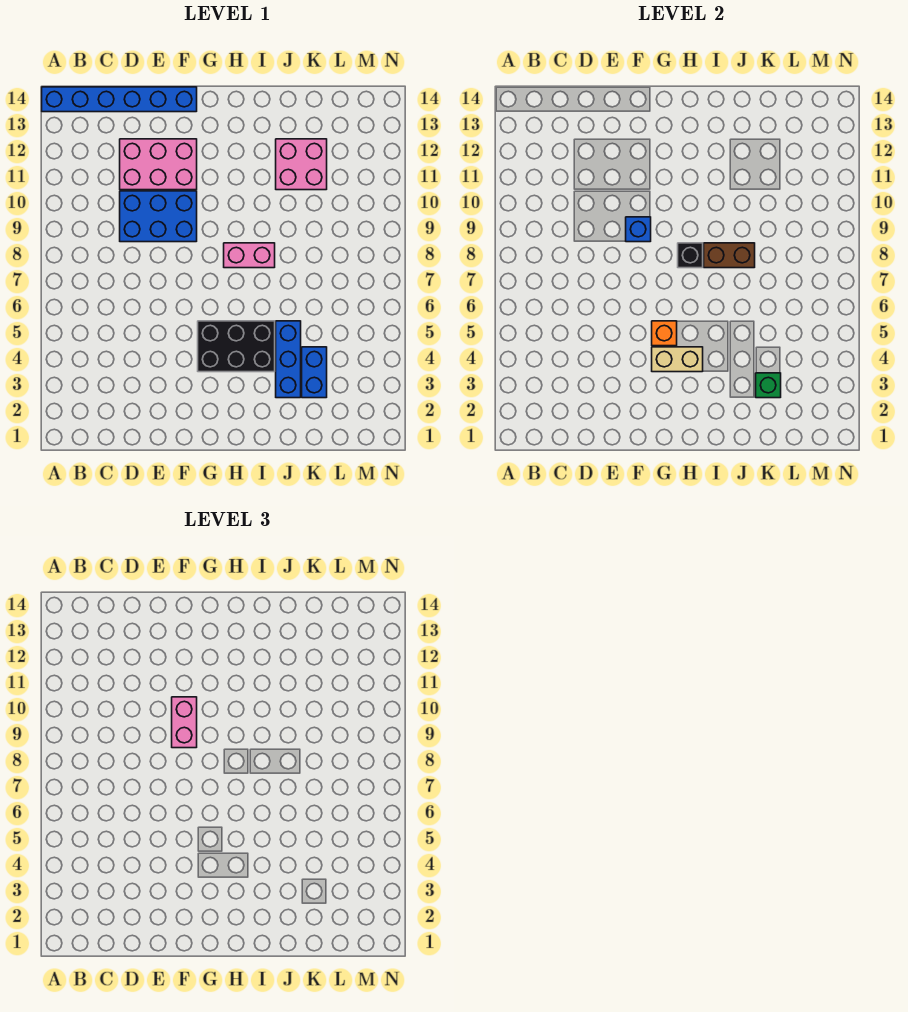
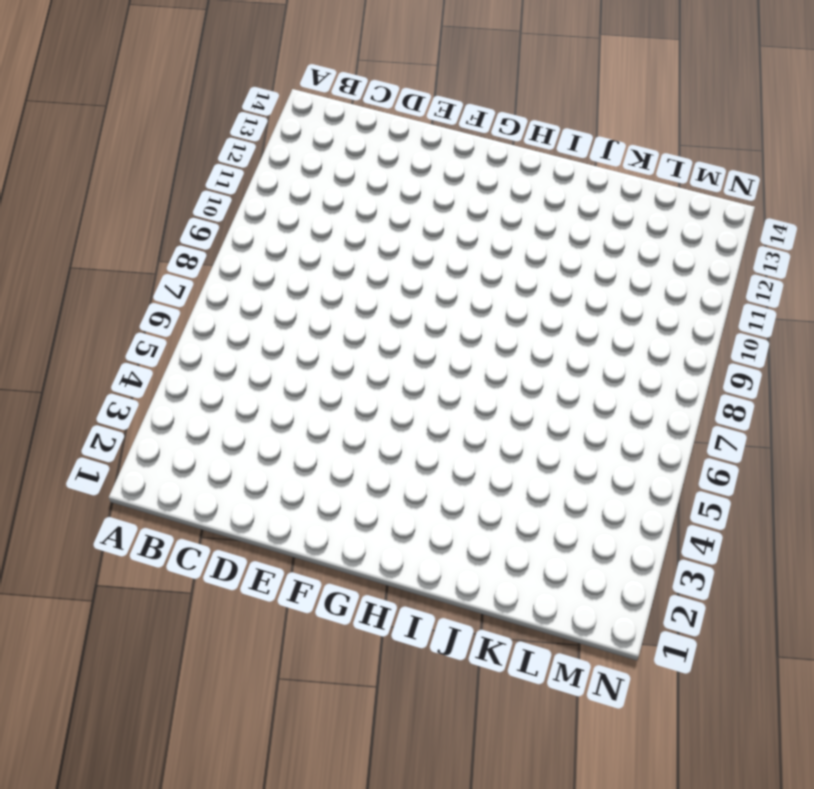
none -> blue 1x6 brick [42,87,197,112]
none -> blue 2x3 brick [120,191,197,242]
none -> pink 2x3 brick [120,139,197,190]

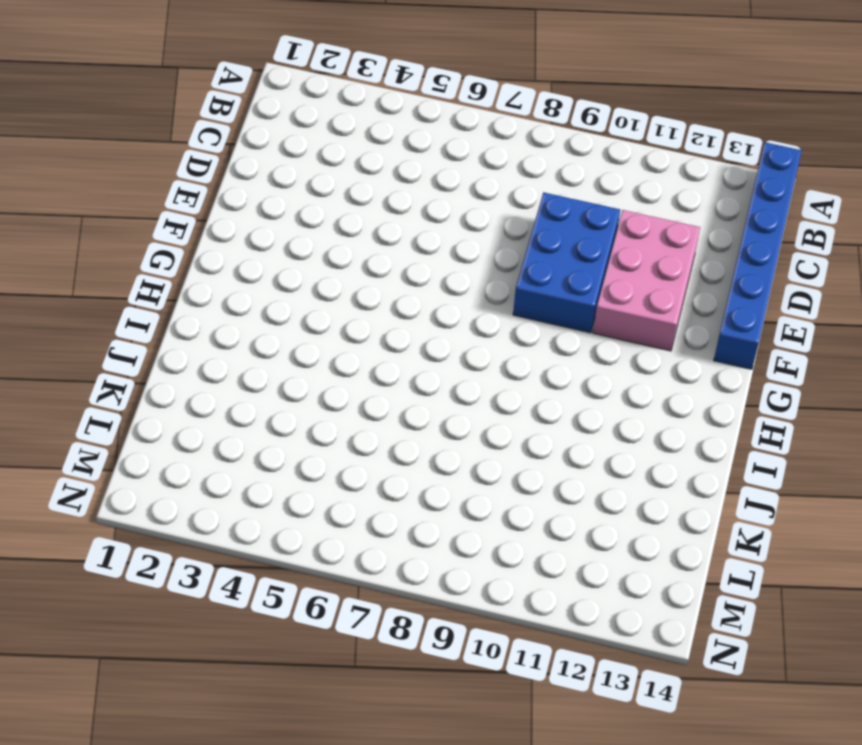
none -> black 2x3 brick [198,321,275,372]
none -> pink 1x2 brick [224,243,275,268]
none -> blue 1x3 brick [276,321,301,398]

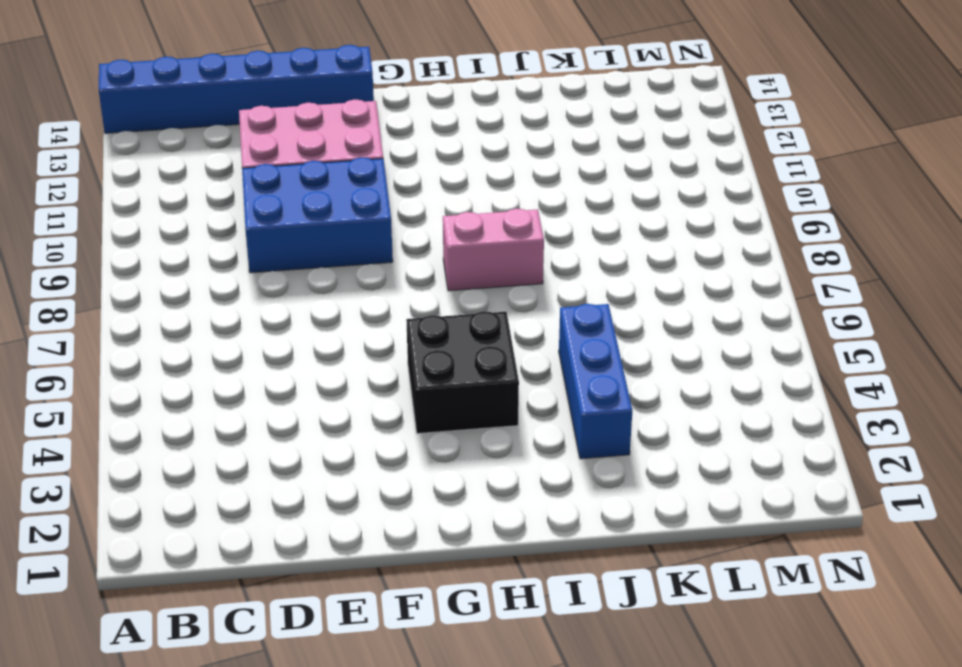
black 2x2 brick [406,311,519,434] -> black 2x3 brick [198,321,275,372]
none -> pink 2x2 brick [276,139,327,190]
none -> blue 1x2 brick [302,347,327,398]
none -> blue 1x1 brick [626,217,651,242]

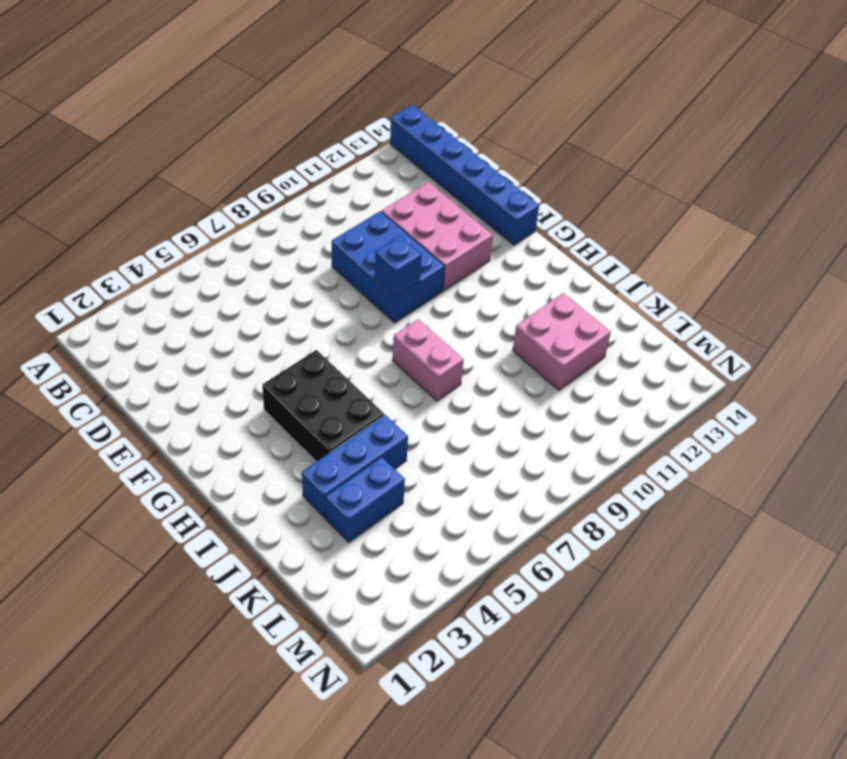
none -> tan 1x2 brick [652,347,703,372]
none -> orange 1x1 brick [652,321,677,346]
none -> black 1x1 brick [678,243,703,268]

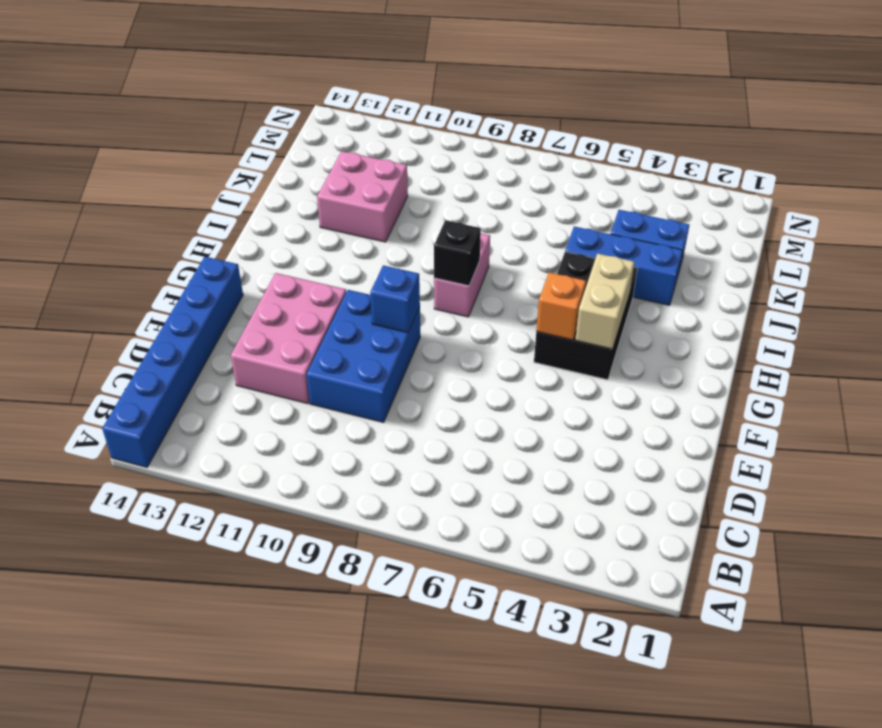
none -> brown 1x2 brick [704,243,755,268]
none -> green 1x1 brick [756,373,781,398]
none -> pink 1x2 brick [172,697,197,748]

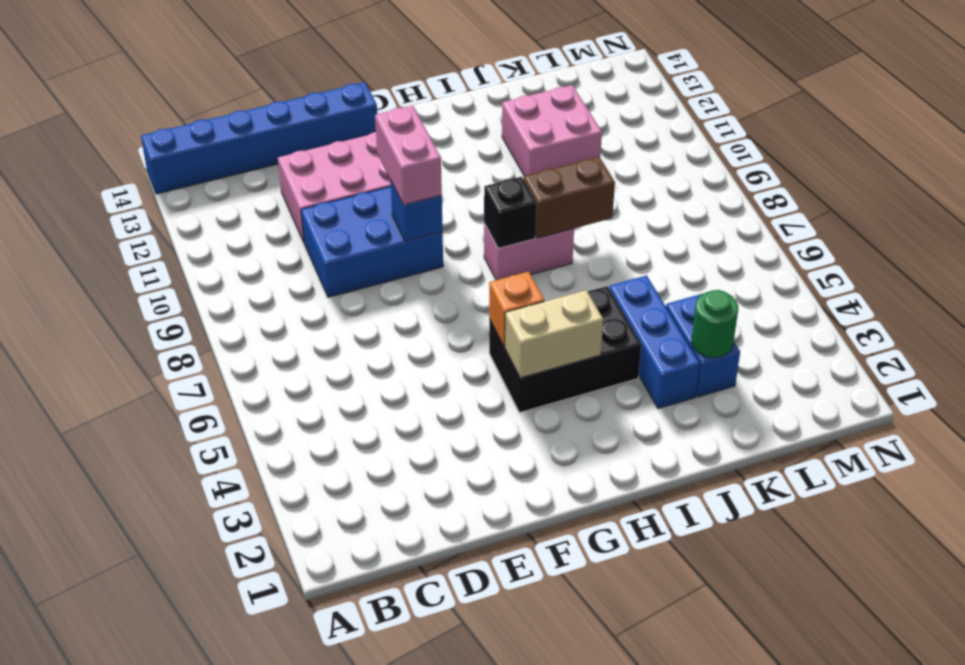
green 1x1 round brick [691,290,738,358] -> green 1x1 brick [756,373,781,398]

